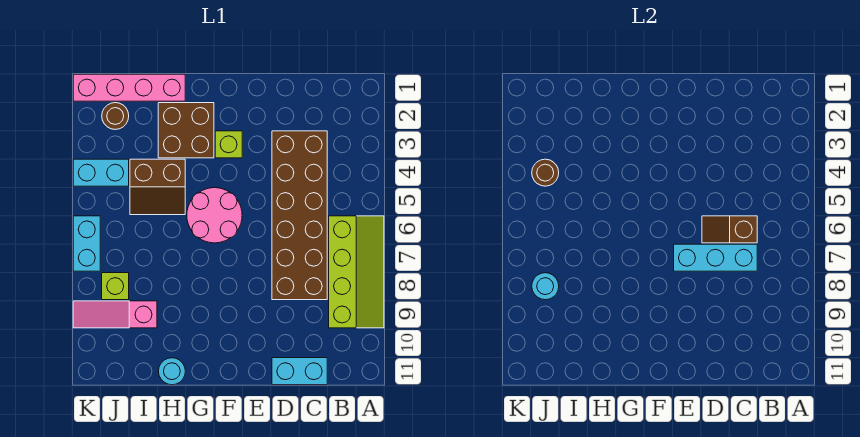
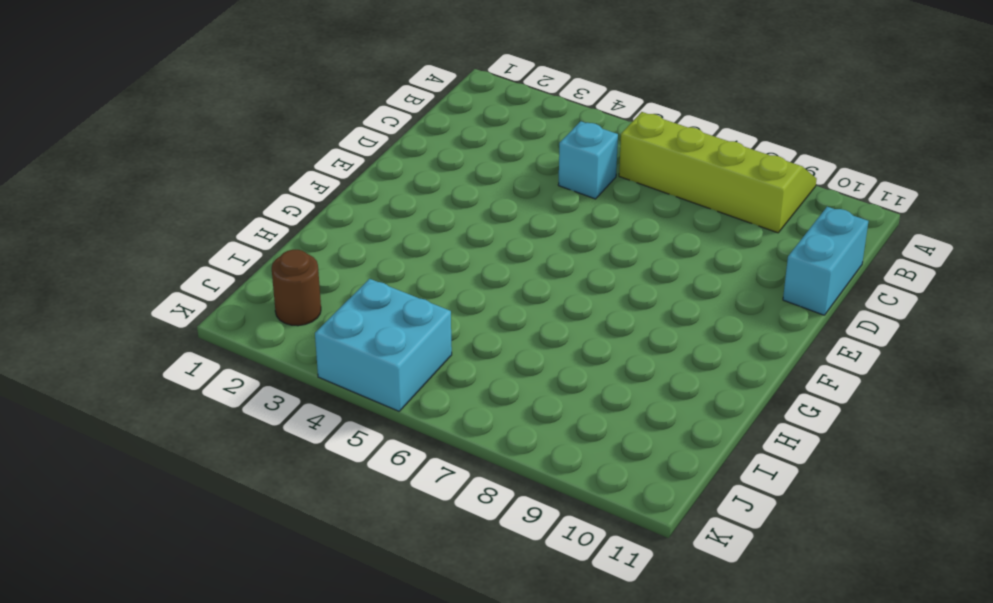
cyan 1x1 brick [558,121,618,199] -> brown 2x6 brick [272,131,327,300]
cyan 2x2 brick [315,279,452,411] -> cyan 1x2 brick [73,159,129,186]
none -> lime 1x1 brick [215,131,242,158]
none -> pink 2x2 round brick [187,188,242,243]
none -> brown 2x2 brick [158,103,214,158]

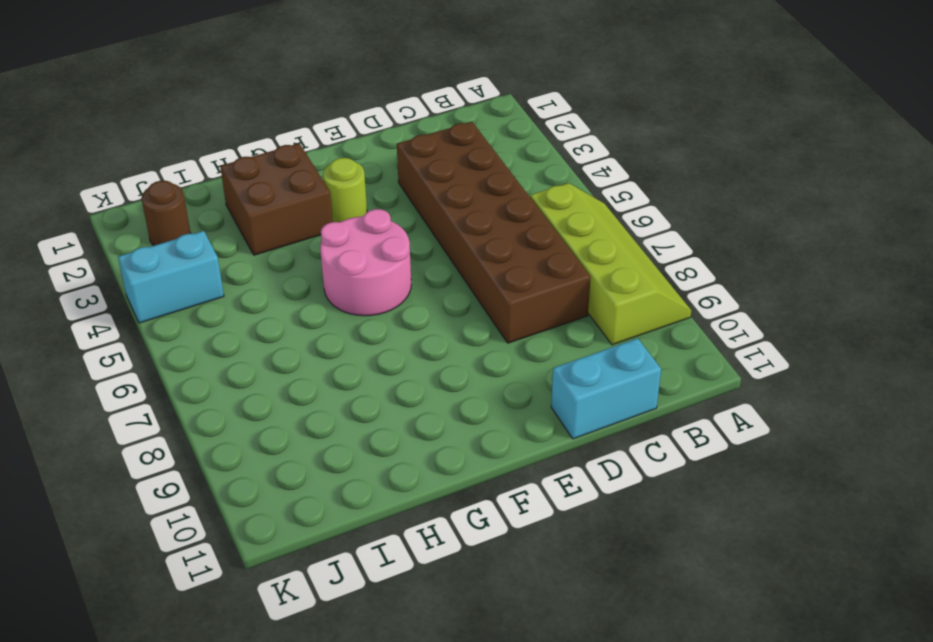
lime 1x1 round brick [323,158,367,222] -> lime 1x1 brick [215,131,242,158]
none -> pink 1x4 brick [73,74,185,101]
none -> brown 2x2 slope [130,159,185,215]
none -> cyan 1x1 round brick [159,358,185,385]

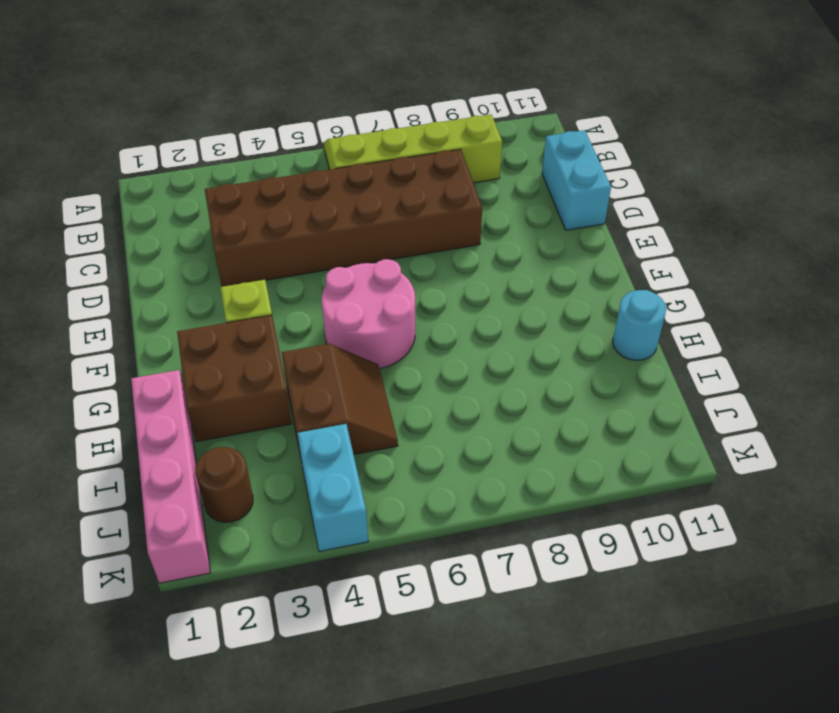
none -> pink 1x3 slope [73,301,157,328]
none -> lime 1x1 brick [102,273,129,300]
none -> cyan 1x2 brick [73,216,100,271]

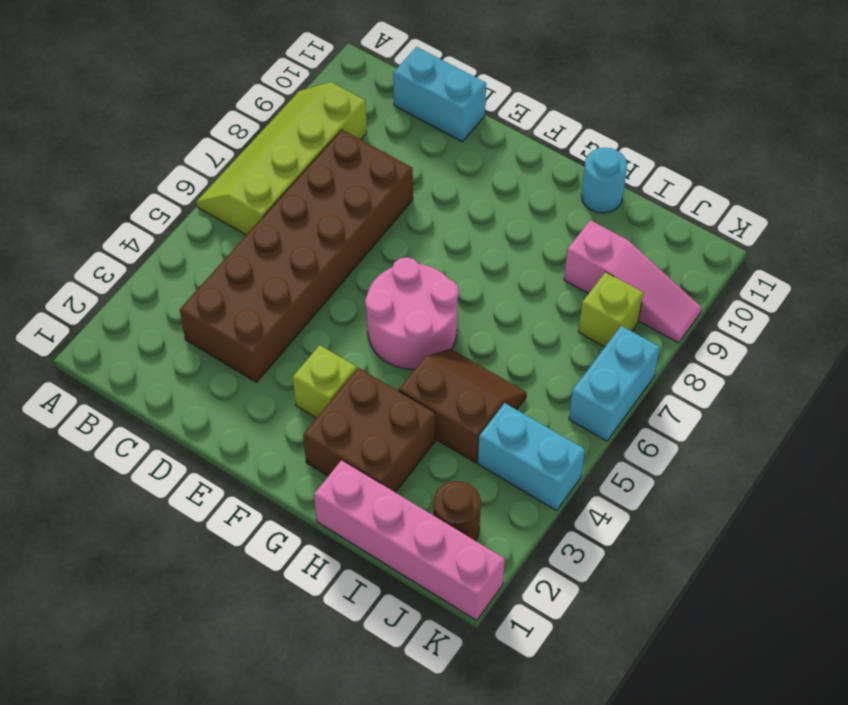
none -> brown 1x2 slope [702,216,757,243]
none -> cyan 1x3 brick [674,244,757,271]
none -> brown 1x1 round brick [532,159,559,186]

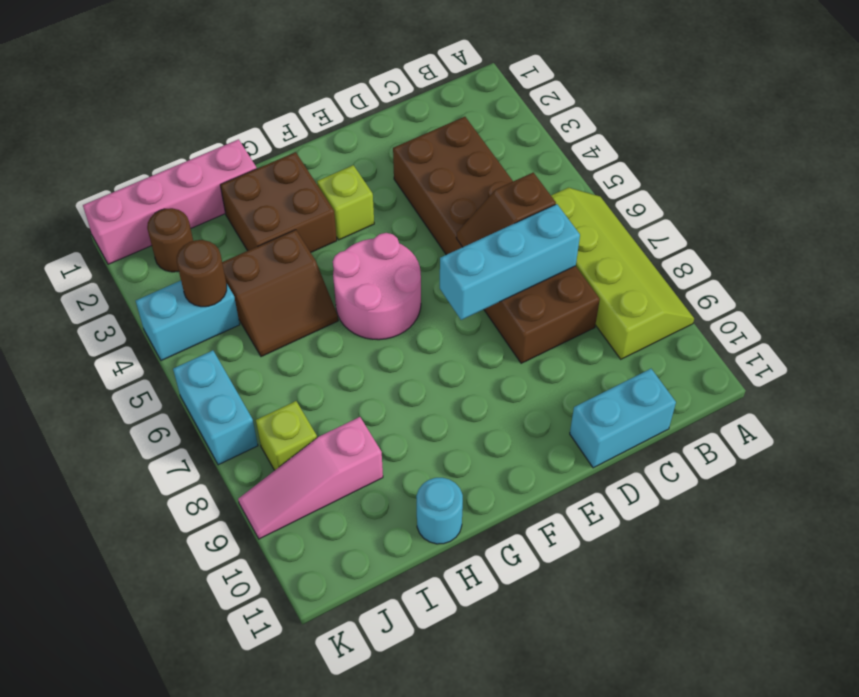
none -> cyan 1x1 round brick [532,273,559,300]

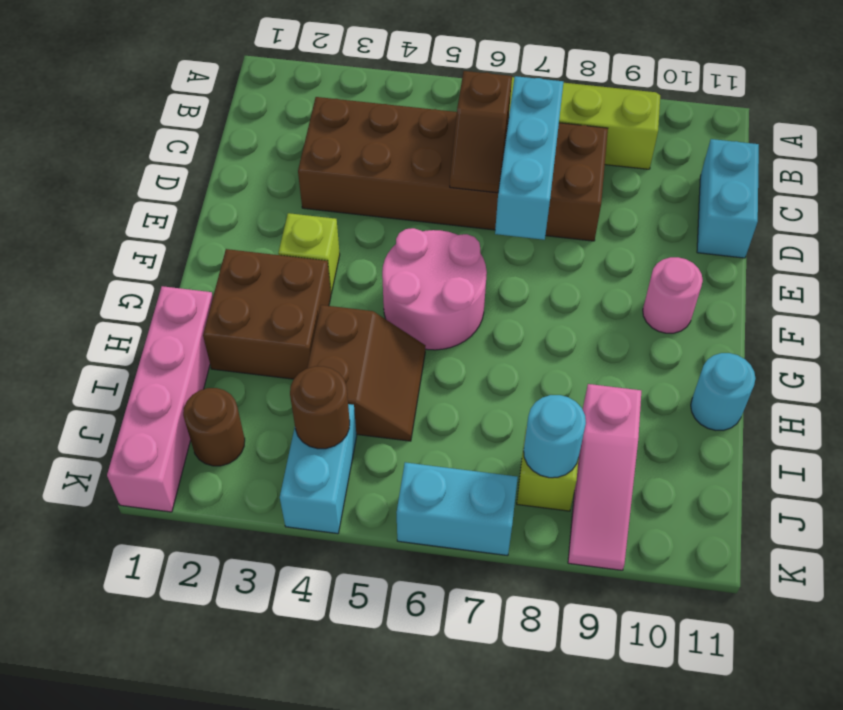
pink 1x1 round brick [643,257,703,333] -> none

